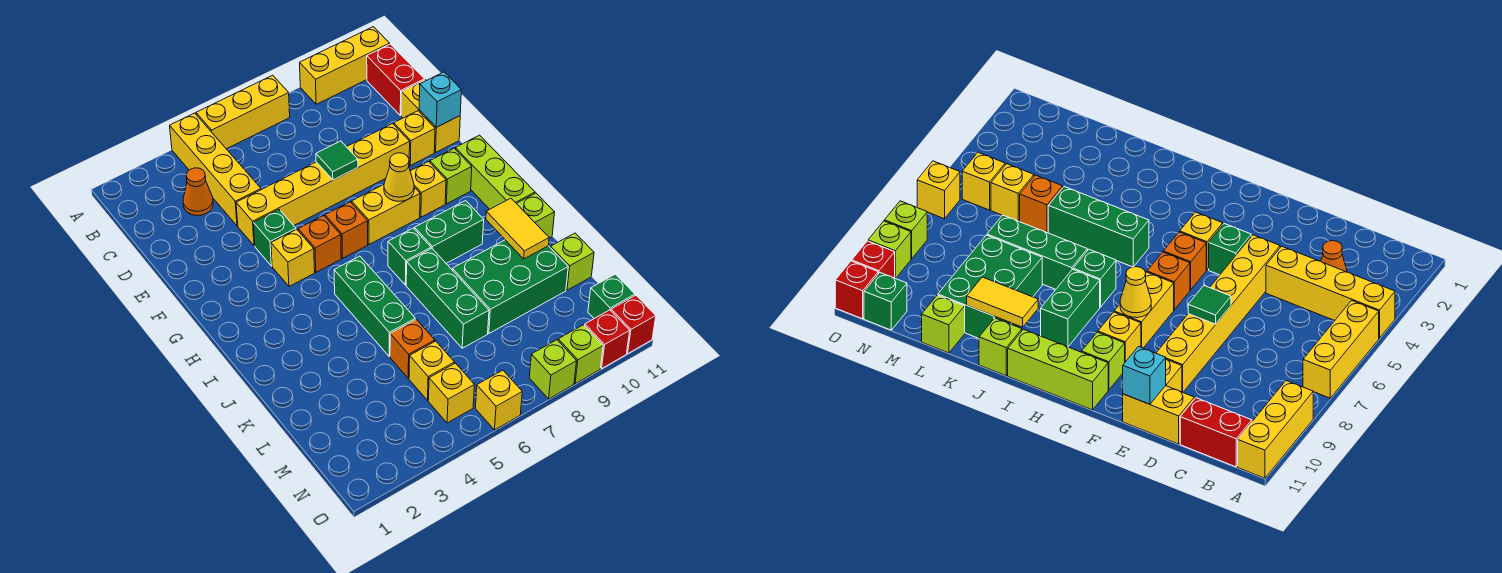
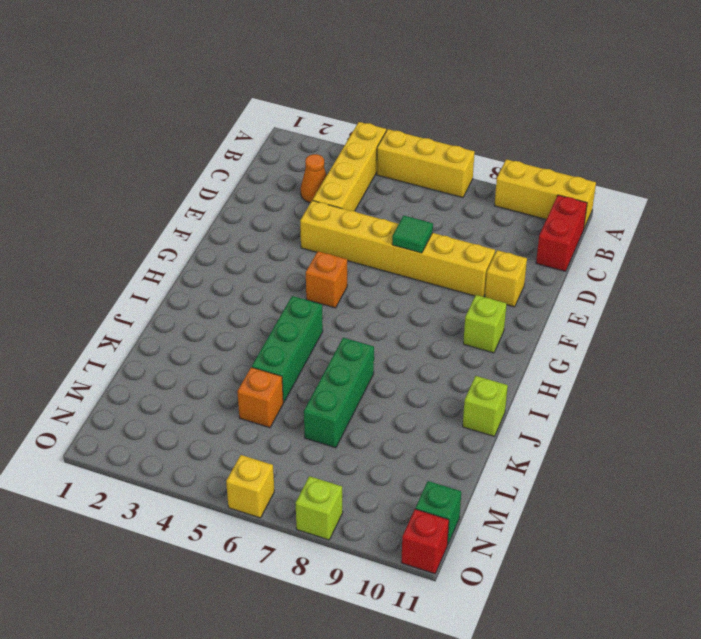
none -> yellow 1x2 brick [401,80,460,152]
none -> green 1x1 brick [253,210,296,266]
none -> yellow 1x1 brick [271,229,315,286]
none -> orange 1x1 brick [325,202,368,258]

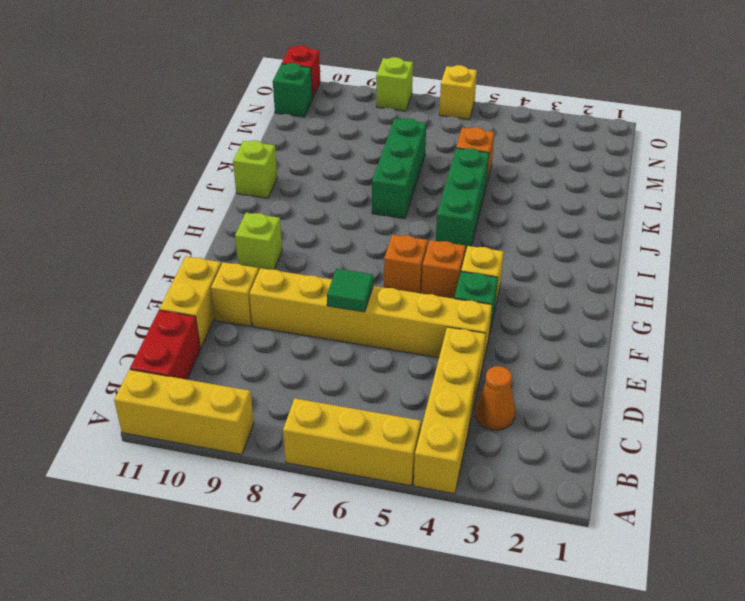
none -> yellow 1x2 brick [352,185,420,244]
none -> yellow 1x1 brick [410,162,446,217]
none -> lime 1x3 brick [455,135,535,209]
none -> green 1x1 brick [388,228,431,285]

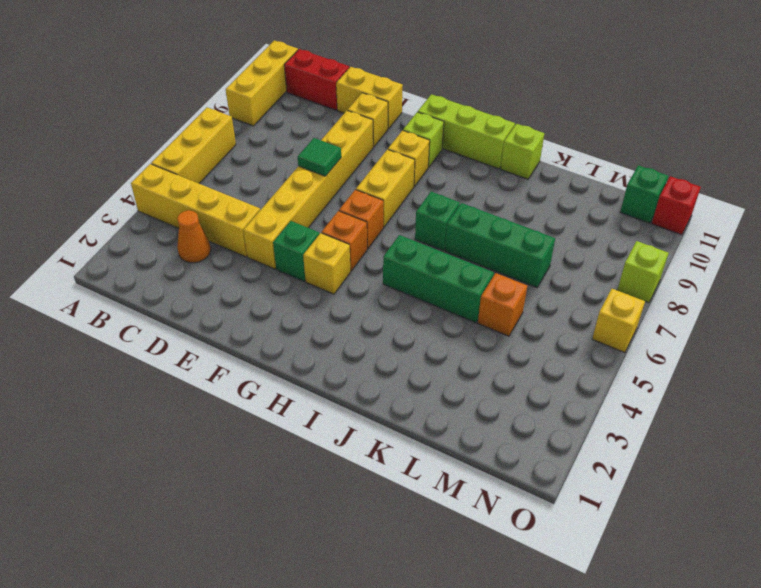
none -> green 1x2 brick [415,201,484,263]
none -> green 2x3 brick [452,240,568,333]
none -> lime 1x1 brick [551,233,594,290]
none -> yellow 1x1 brick [409,341,455,400]

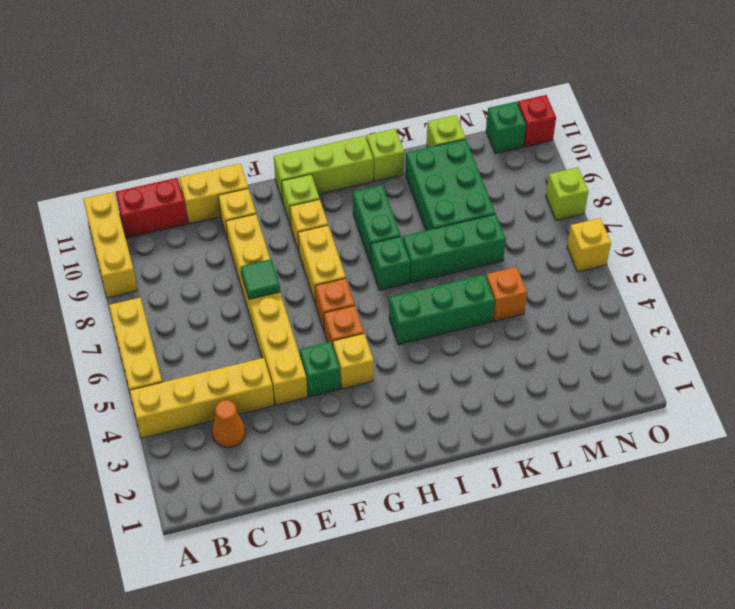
none -> yellow 1x1 brick [409,341,455,400]
none -> yellow 1x1 brick [428,363,474,423]
none -> lime 1x1 brick [558,325,603,384]
none -> red 1x1 brick [585,310,630,368]

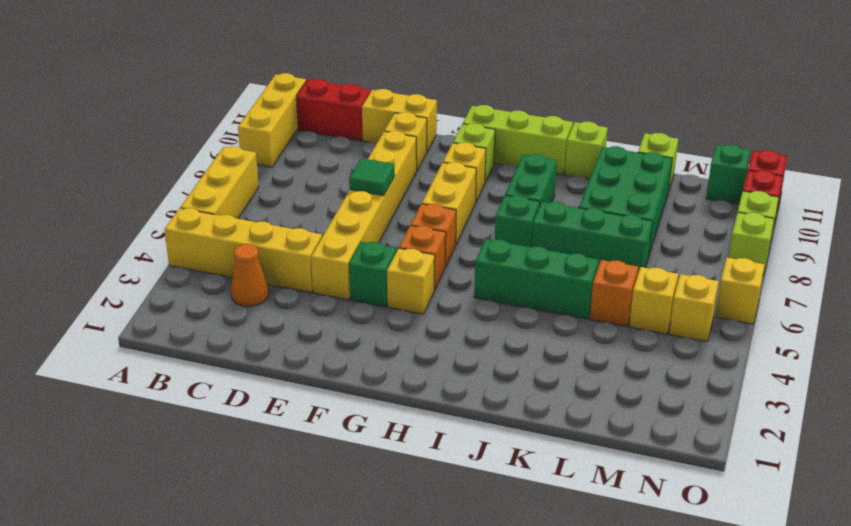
none -> cyan 1x1 brick [419,72,461,127]
none -> yellow 1x1 cone [384,153,414,201]
none -> yellow 1x2 tile [486,198,549,259]

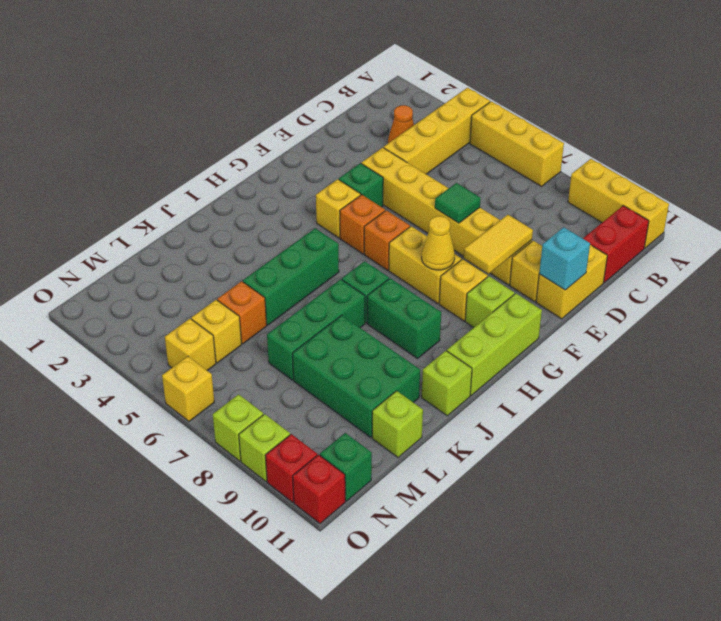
yellow 1x2 tile [464,215,533,274] -> yellow 1x2 tile moved to [486,198,549,259]

